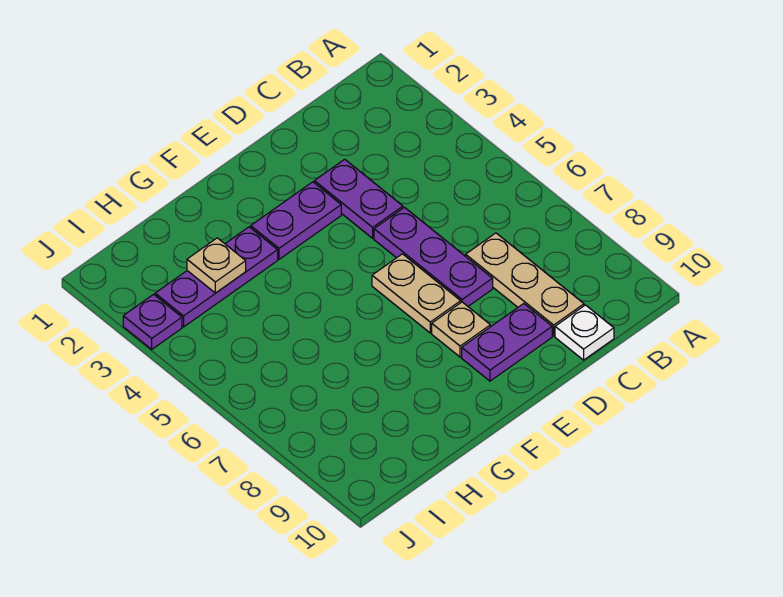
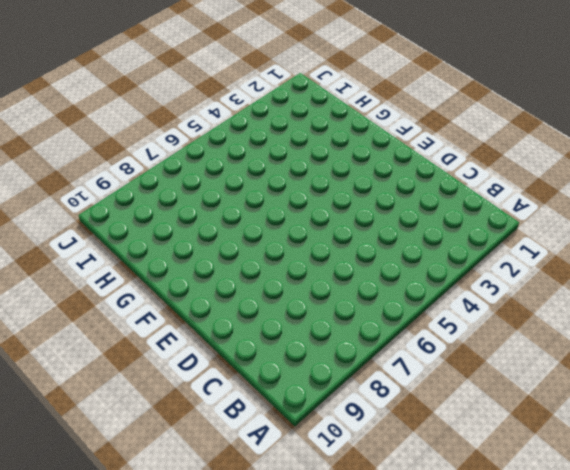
none -> tan 1x3 plate [466,233,584,336]
none -> white 1x1 plate [555,305,614,360]

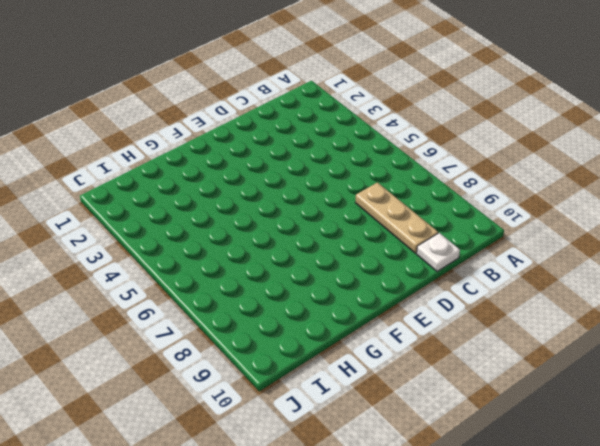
none -> purple 1x2 plate [314,159,403,238]
none -> purple 1x3 plate [374,207,493,306]

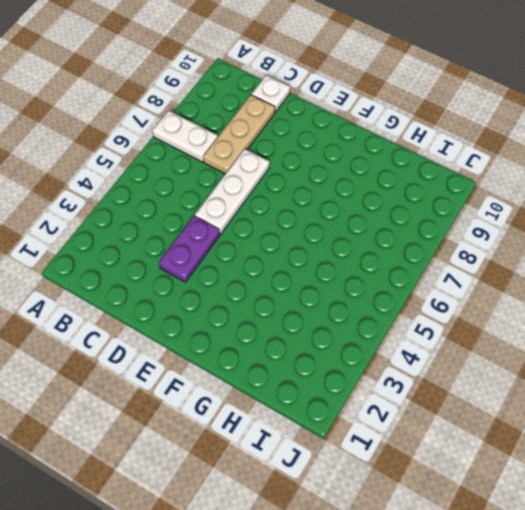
white 1x2 plate [152,111,218,162] -> none
white 1x3 plate [195,149,270,234] -> purple 1x3 plate [374,207,493,306]
none -> purple 1x2 plate [462,304,552,381]
none -> purple 1x2 plate [251,182,341,259]

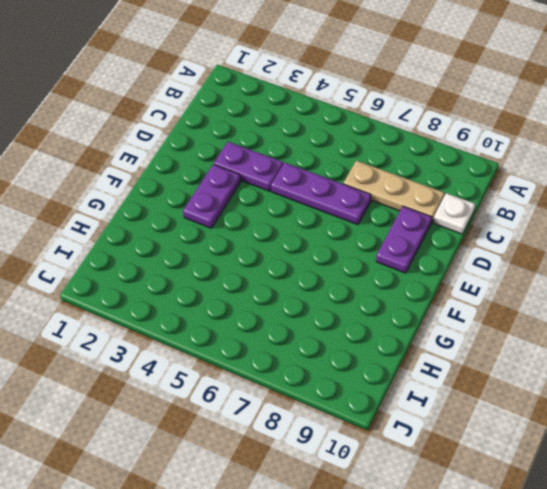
none -> tan 1x2 plate [372,254,461,333]
none -> tan 1x1 plate [432,302,490,357]

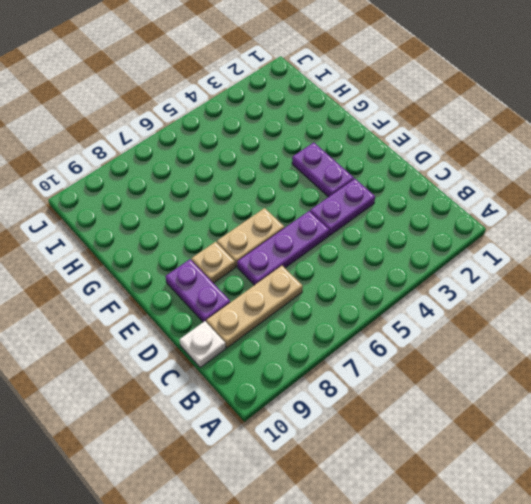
none -> purple 1x3 plate [155,227,278,327]
none -> purple 1x1 plate [123,294,182,349]

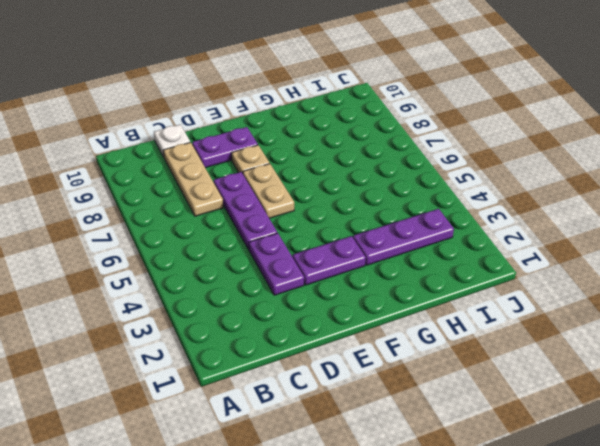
none -> purple 1x1 plate [123,294,182,349]
none -> tan 1x1 plate [187,238,246,293]

